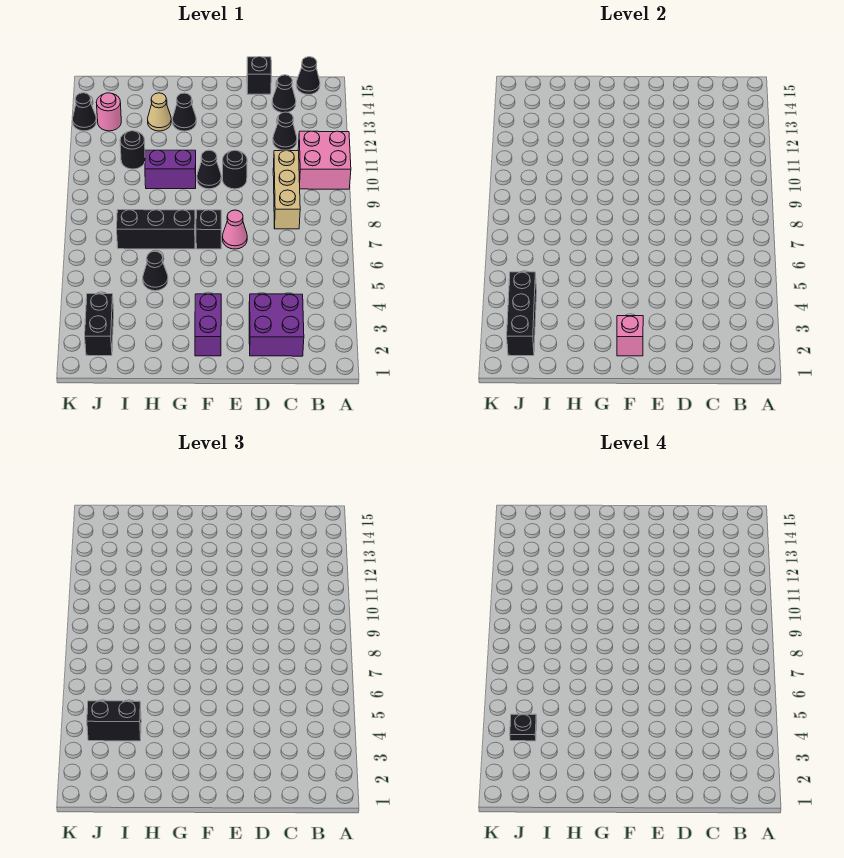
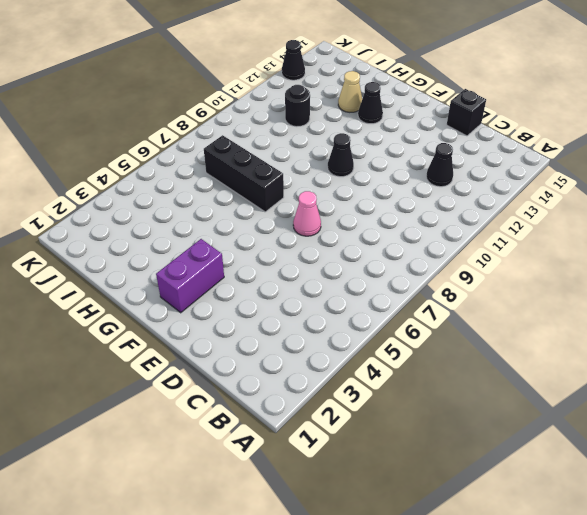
none -> pink 2x2 brick [298,131,351,189]
none -> black 1x1 cone [296,57,320,95]
none -> purple 2x2 brick [249,294,304,356]

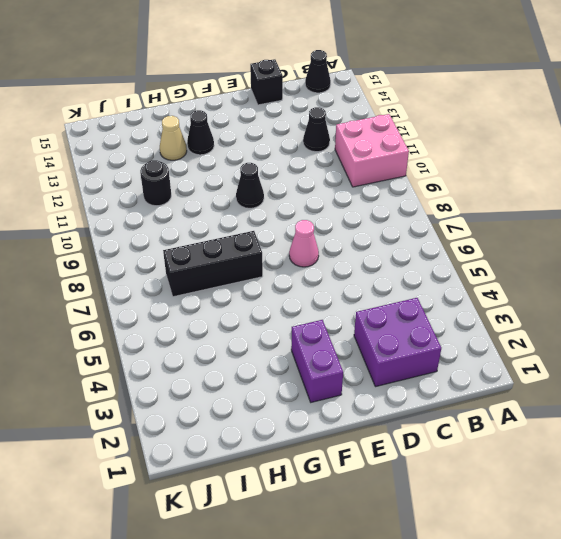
none -> tan 1x3 brick [273,151,300,229]
none -> black 1x1 cone [272,75,296,113]
none -> black 1x1 round brick [222,150,247,189]

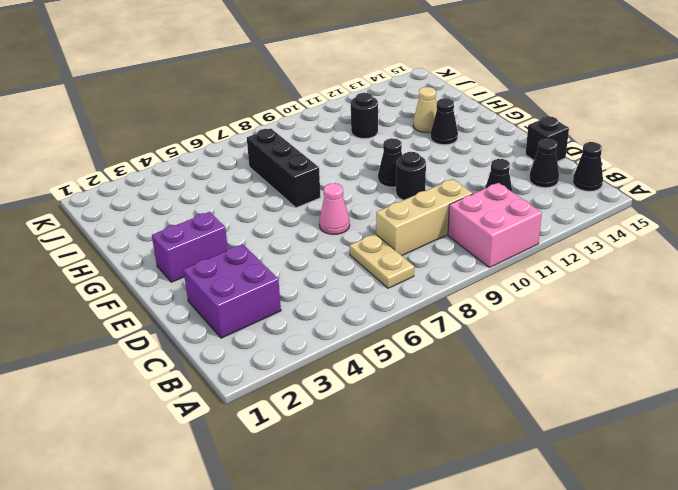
tan 1x2 plate [350,234,414,288] -> none
none -> black 1x1 brick [196,210,221,249]
none -> purple 1x2 brick [145,150,196,189]
none -> black 1x1 cone [143,251,168,291]

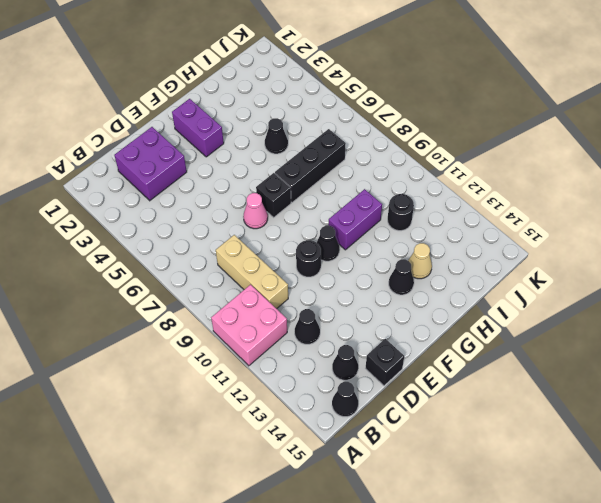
none -> black 1x2 brick [85,294,114,356]
none -> pink 1x1 round brick [96,93,121,131]
none -> black 1x1 cone [72,93,96,131]

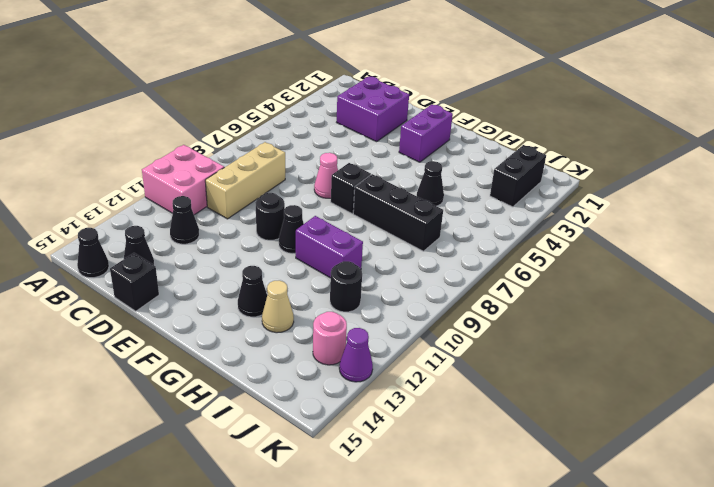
purple 1x1 cone [339,328,373,382] -> black 1x1 cone [72,93,96,131]
none -> pink 1x1 brick [617,316,643,356]
none -> black 1x3 brick [507,272,537,356]
none -> black 1x2 brick [87,701,141,741]

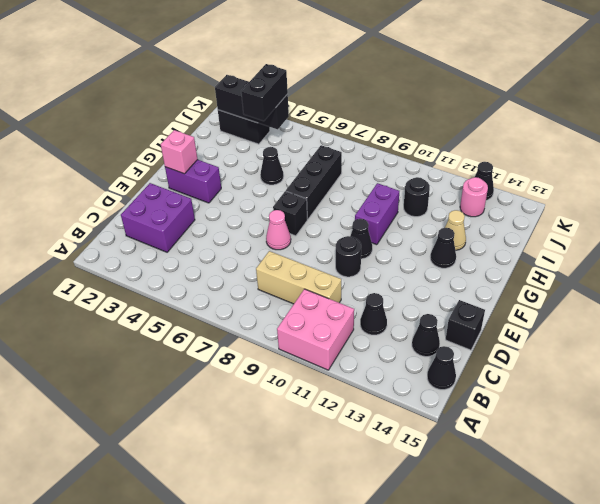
none -> black 1x1 plate [510,714,537,741]

